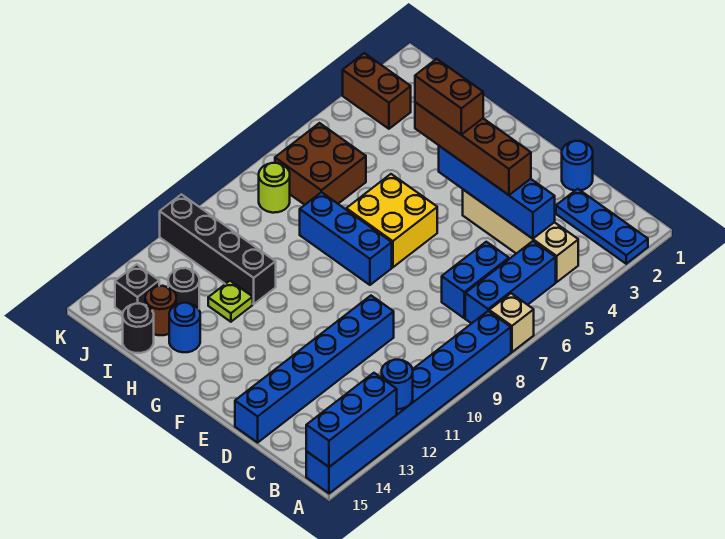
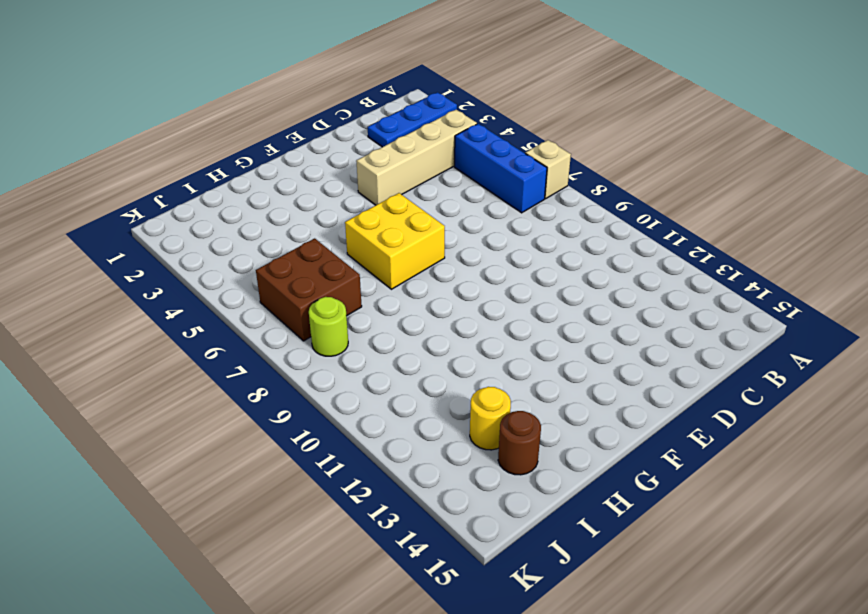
yellow 1x1 round brick [470,387,511,450] -> black 1x1 round brick [168,268,199,309]
none -> blue 1x8 brick [306,311,511,493]
none -> blue 1x2 brick [442,242,509,318]
none -> blue 1x1 round brick [562,141,593,190]

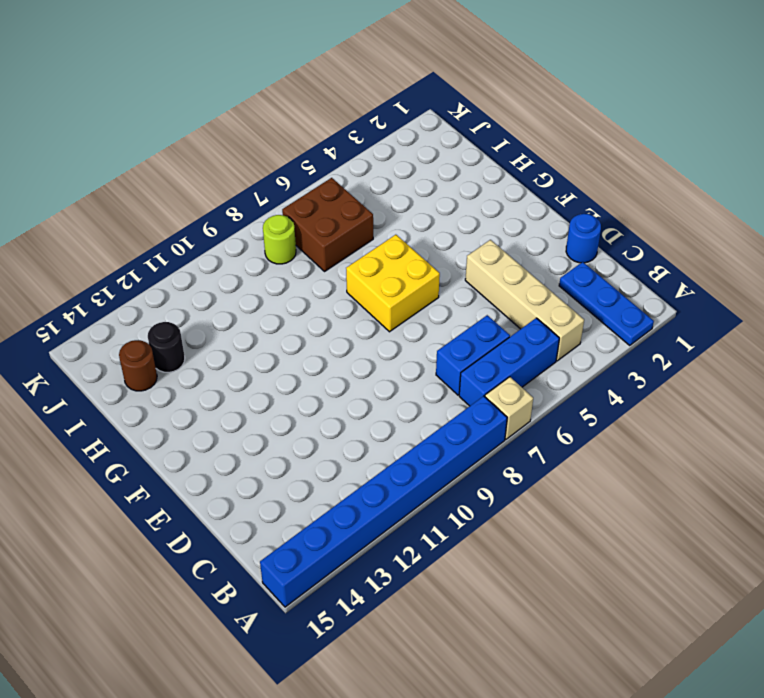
none -> blue 1x6 brick [235,296,394,443]
none -> blue 1x3 brick [300,192,392,285]
none -> black 1x4 brick [160,194,276,304]

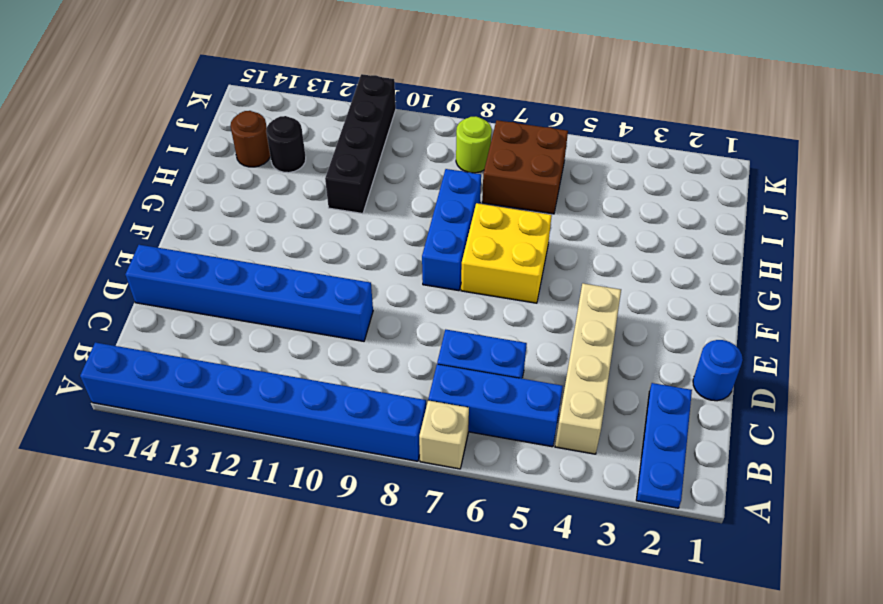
none -> lime 1x1 plate [208,281,253,322]
none -> blue 1x1 round brick [169,303,200,352]
none -> black 1x1 round brick [123,303,154,353]

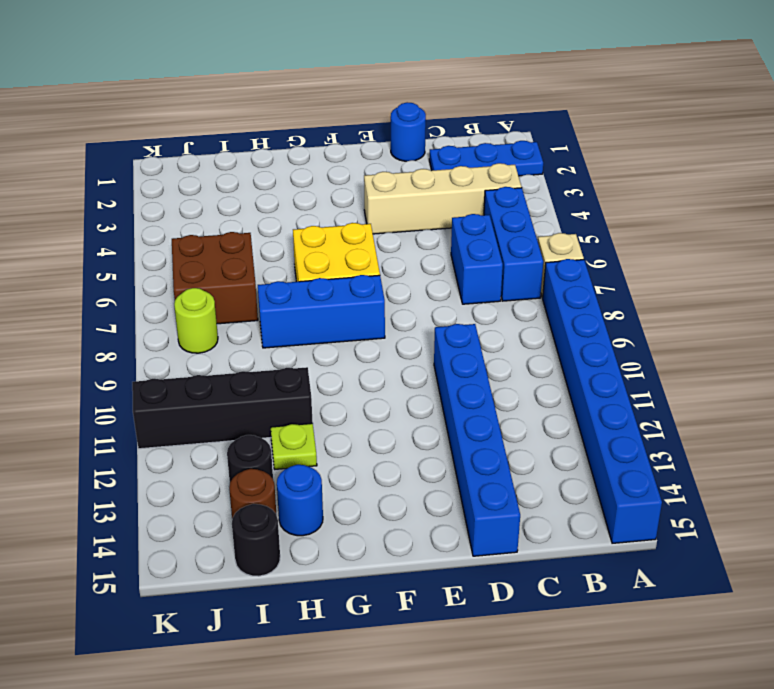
none -> brown 1x2 brick [343,53,411,129]
none -> black 1x1 brick [115,264,159,313]
none -> blue 1x1 round brick [382,360,413,409]

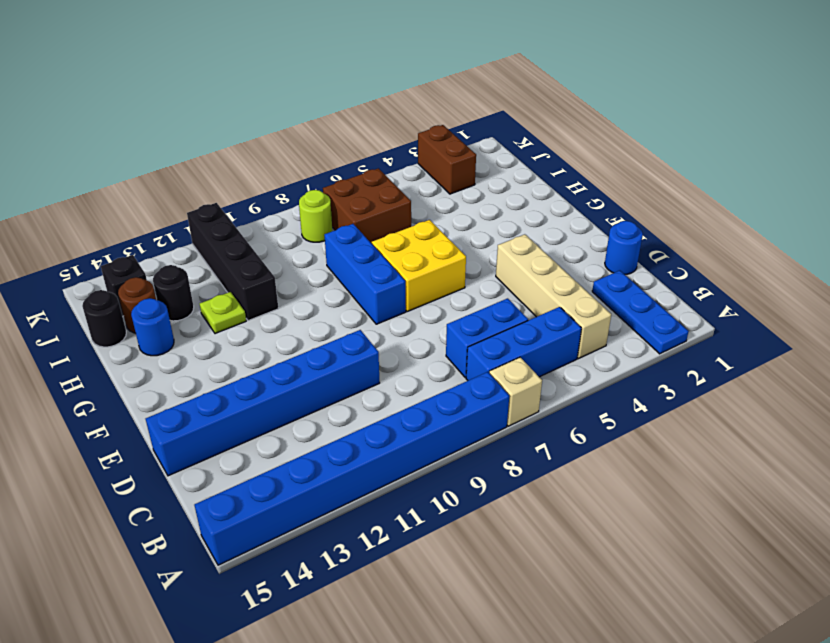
none -> blue 1x1 round brick [382,360,413,409]
none -> blue 1x3 brick [306,373,397,467]
none -> blue 1x4 brick [439,146,555,239]

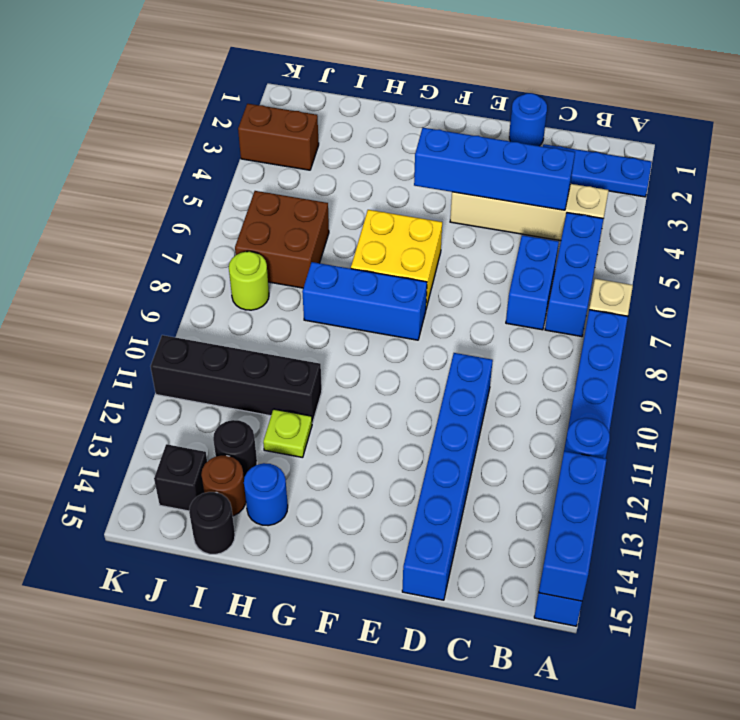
none -> brown 1x4 brick [415,102,531,195]
none -> brown 1x2 brick [415,59,483,135]

